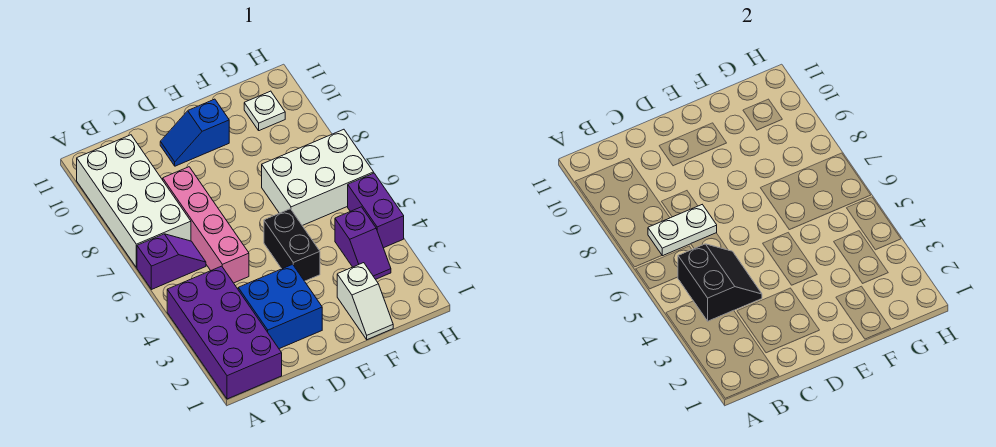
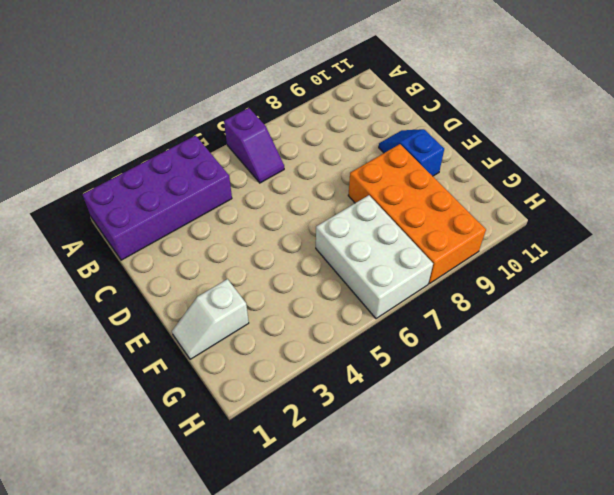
orange 2x4 brick [348,144,486,284] -> none
none -> white 2x4 brick [77,135,191,268]
none -> blue 2x2 brick [238,264,322,349]
none -> pink 1x4 brick [163,167,249,283]

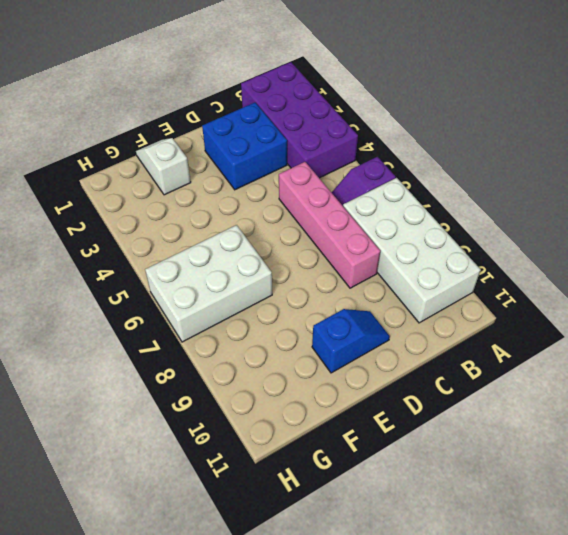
none -> black 1x2 brick [264,209,320,281]
none -> purple 1x2 slope [335,207,391,279]
none -> white 1x1 plate [244,91,285,131]

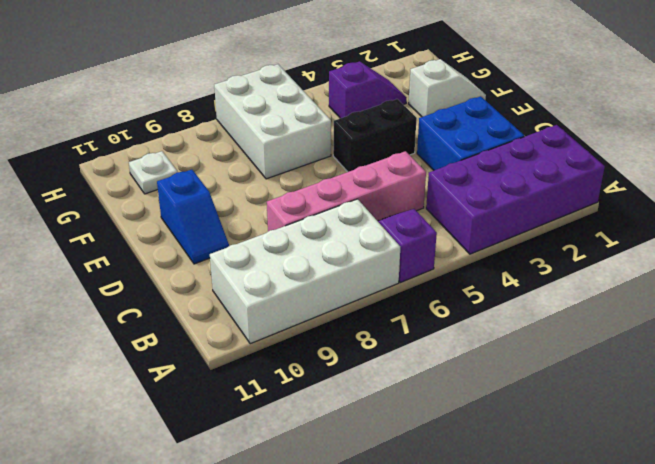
none -> purple 1x2 brick [348,173,404,248]
none -> black 2x2 slope [678,244,762,321]
none -> white 1x2 plate [648,205,717,256]

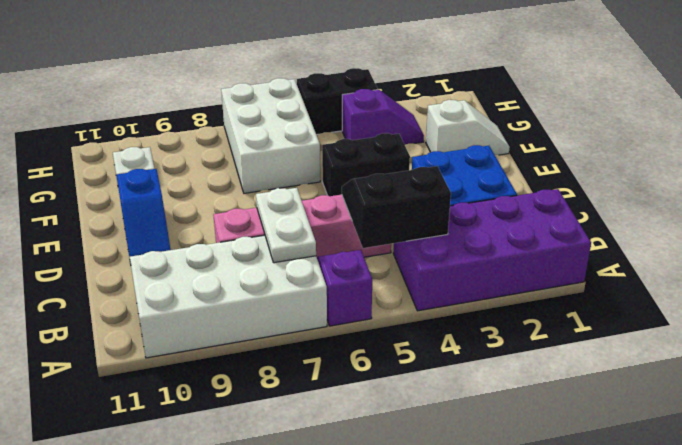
black 1x2 brick [297,68,378,135] -> purple 1x2 brick [348,173,404,248]

